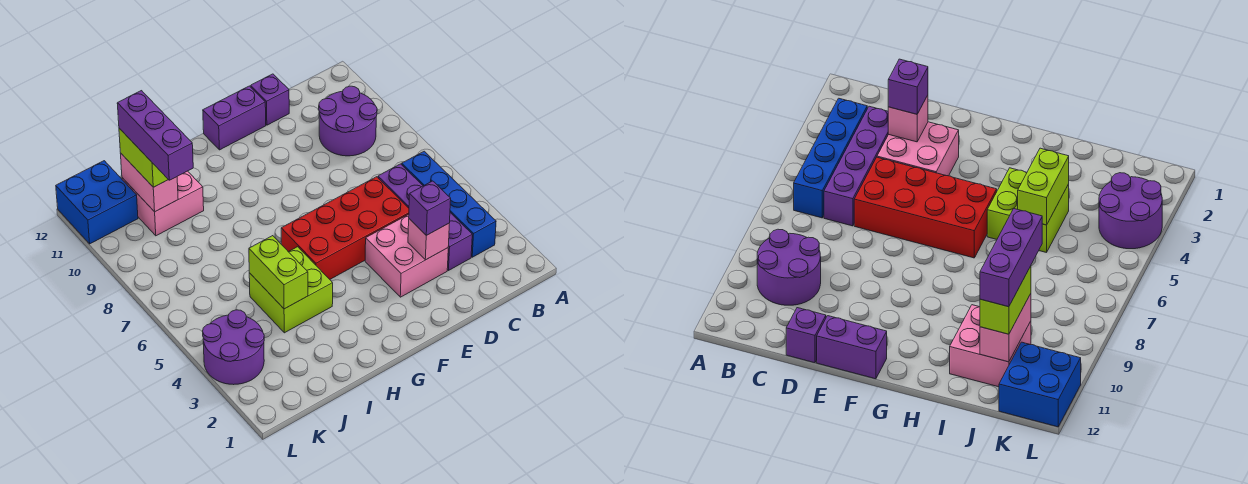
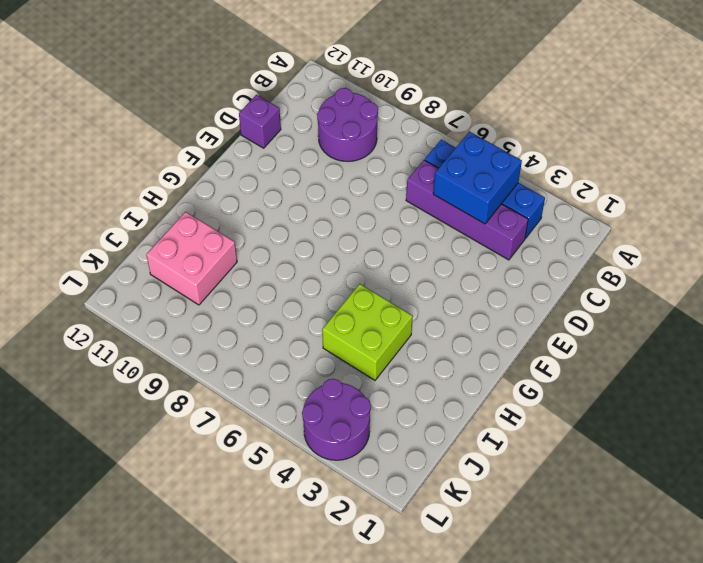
blue 2x2 brick [433,132,522,224] -> blue 2x2 brick moved to [56,161,138,244]
none -> pink 2x2 brick [365,214,448,297]
none -> red 2x4 brick [281,177,409,279]
none -> purple 1x2 brick [203,86,266,150]

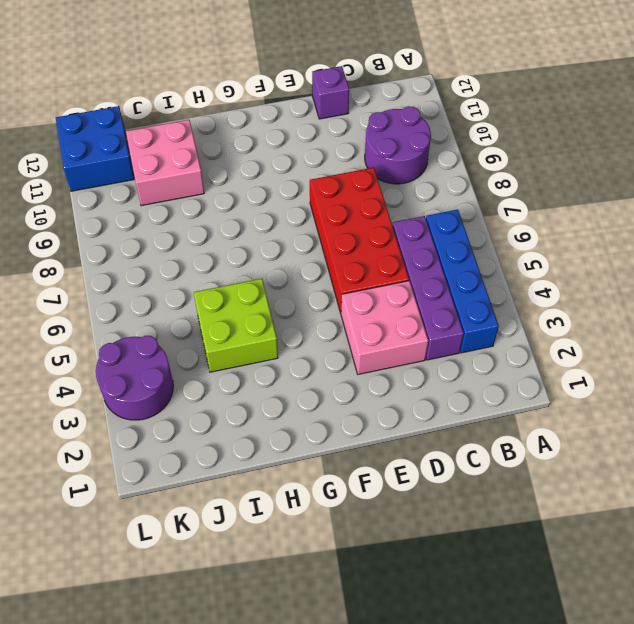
red 2x4 brick [310,168,409,313] -> red 2x4 brick turned to [281,177,409,279]
none -> purple 1x2 brick [203,86,266,150]
none -> pink 1x1 brick [408,219,449,260]
none -> lime 1x2 brick [249,236,308,309]

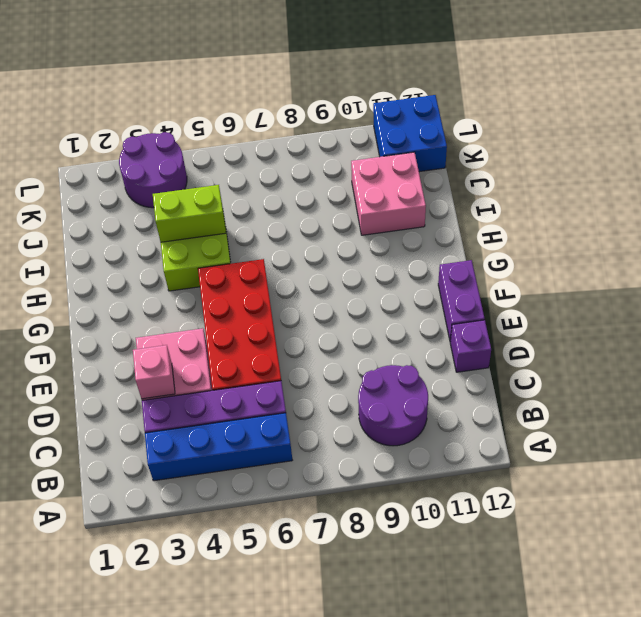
none -> pink 1x2 brick [120,153,178,212]
none -> purple 1x1 brick [409,181,451,235]
none -> lime 1x2 brick [119,128,168,187]

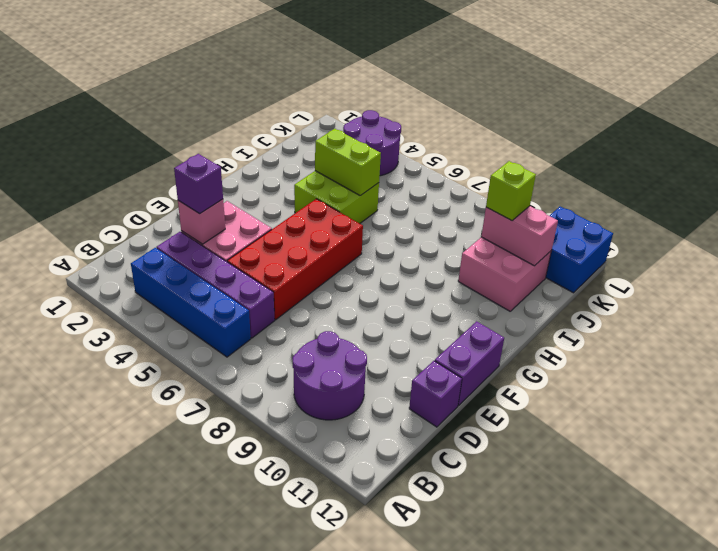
lime 1x1 brick [486,161,536,221] -> lime 1x2 brick [119,128,168,187]
none -> purple 1x3 brick [117,91,193,180]

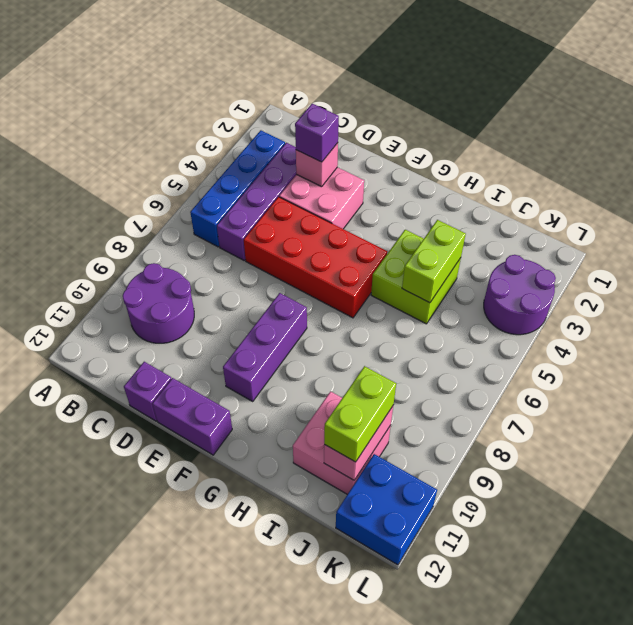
purple 1x3 brick [223,293,307,401] -> purple 1x3 brick moved to [117,91,193,180]

